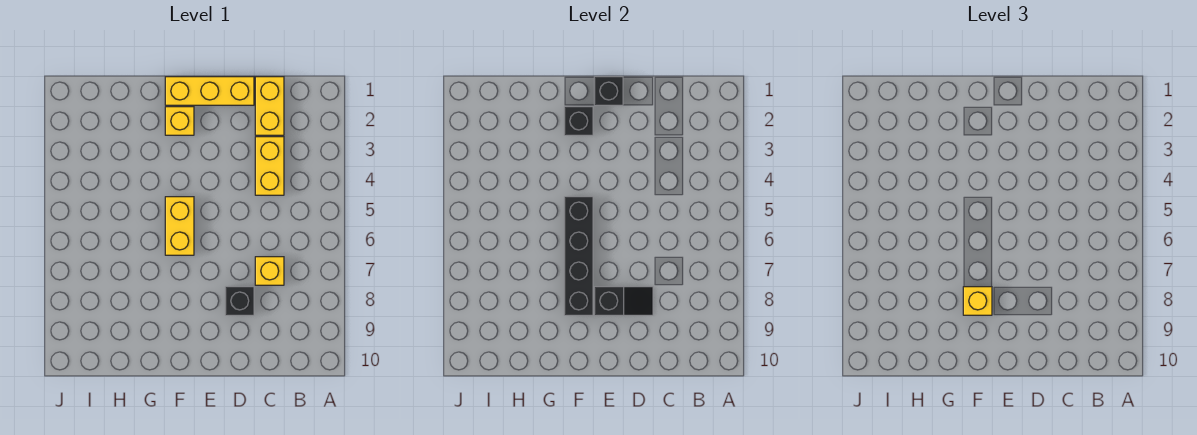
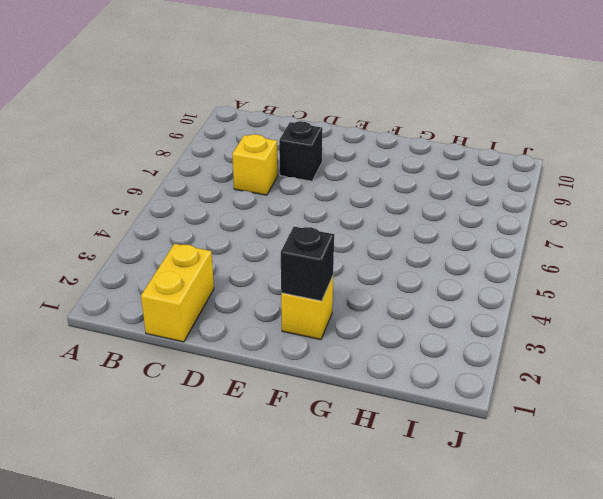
none -> yellow 1x2 brick [255,137,284,195]
none -> yellow 1x3 brick [165,77,254,105]
none -> yellow 1x2 brick [165,197,194,255]

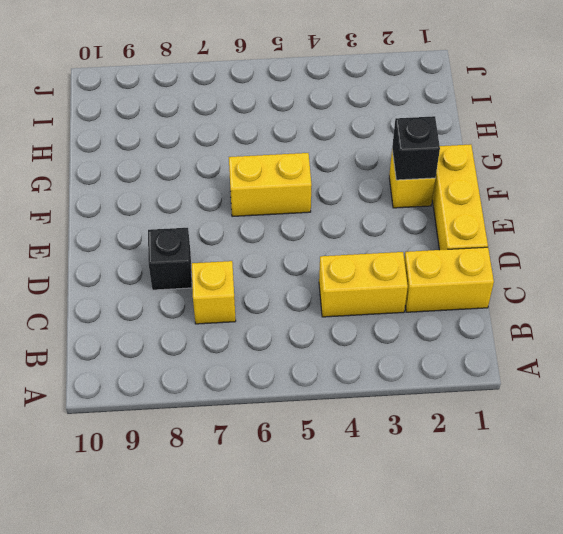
none -> black 1x2 slope [594,287,653,315]
none -> black 1x1 brick [594,77,623,105]
none -> black 1x4 brick [564,197,593,315]

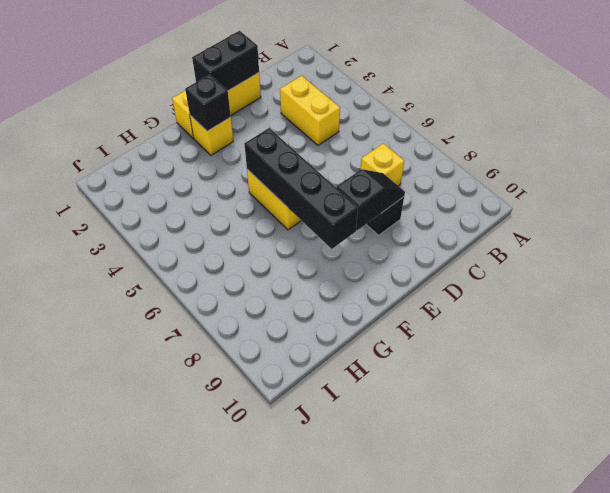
black 1x2 brick [192,31,259,91] -> black 1x1 brick [594,77,623,105]
none -> yellow 1x2 brick [255,77,284,135]
none -> yellow 1x1 brick [963,287,992,315]

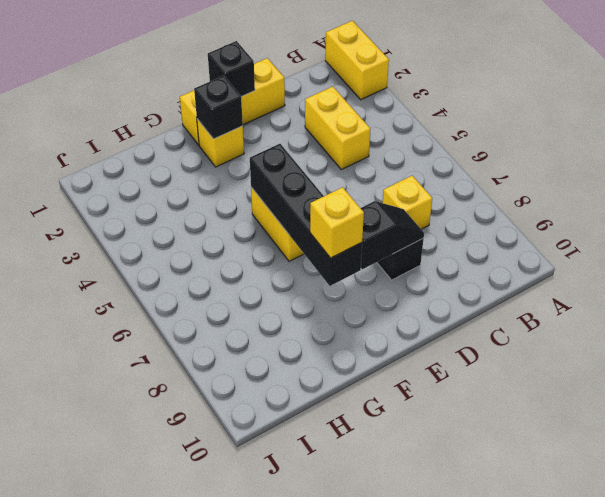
yellow 1x2 brick [325,21,389,100] -> yellow 1x2 brick moved to [255,77,284,135]

